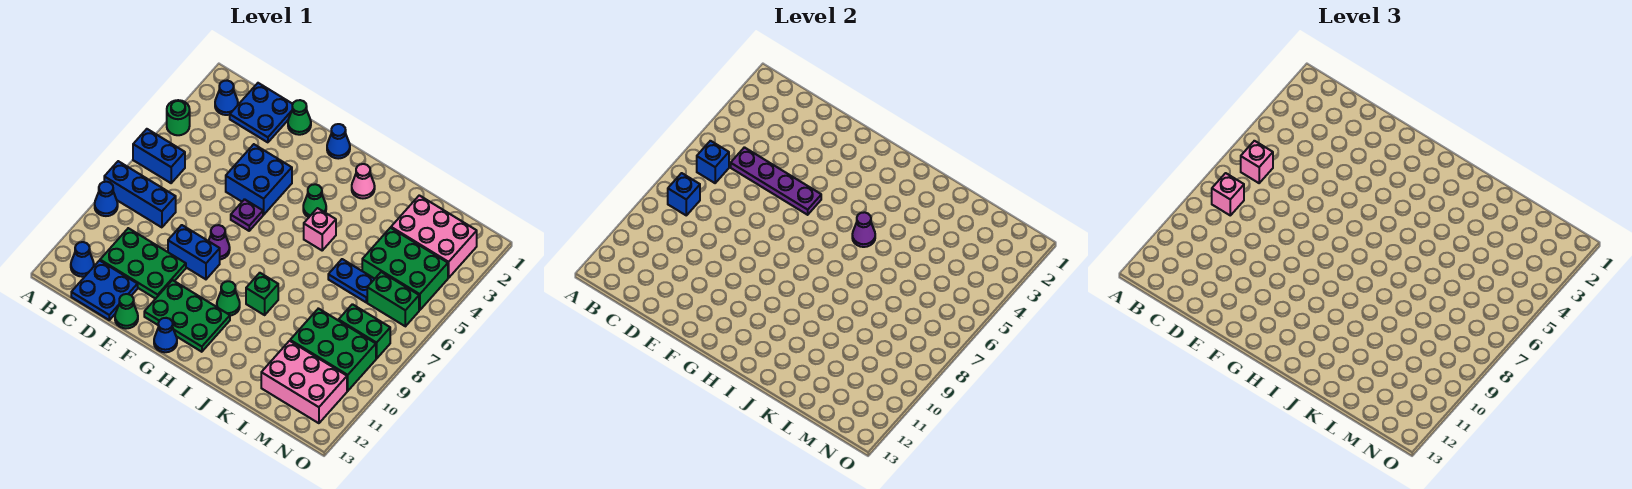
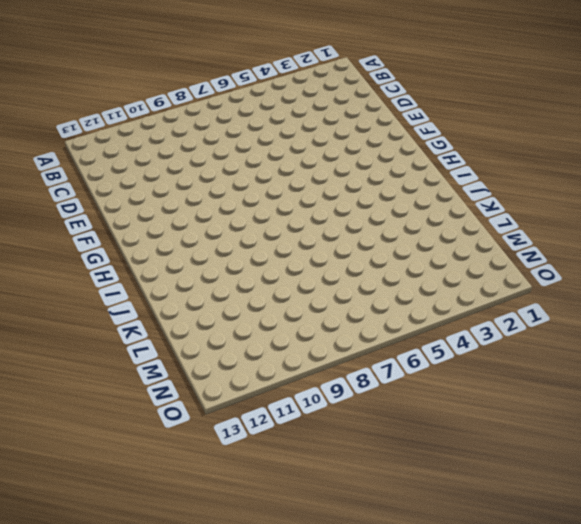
none -> green 1x1 round brick [167,100,190,135]
none -> blue 1x2 brick [133,129,185,183]
none -> blue 1x3 brick [104,161,176,227]
none -> blue 1x1 cone [95,182,118,216]

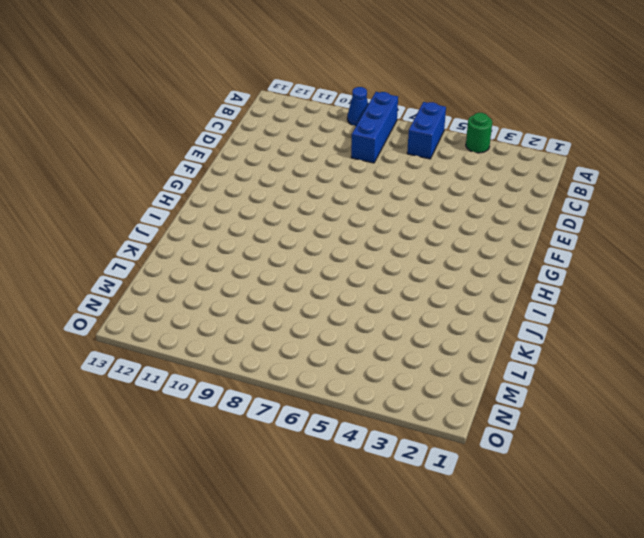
none -> blue 1x1 cone [215,80,238,115]
none -> blue 1x1 cone [71,242,94,277]
none -> blue 2x2 plate [230,83,293,142]
none -> green 2x3 plate [100,228,186,299]

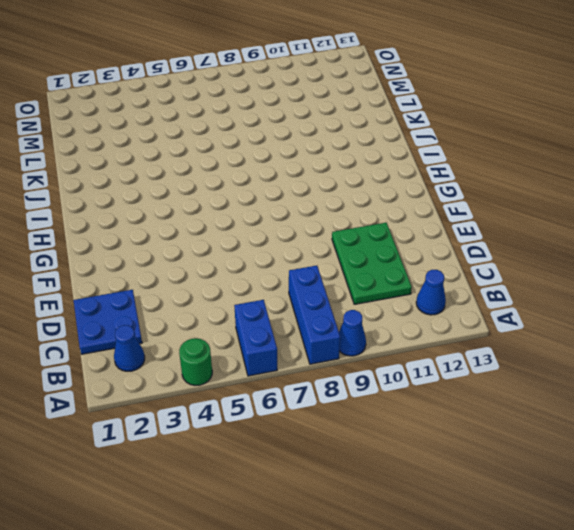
none -> blue 2x2 plate [71,261,138,320]
none -> green 1x1 cone [288,100,311,135]
none -> blue 2x2 brick [226,144,292,215]
none -> blue 1x2 brick [168,225,220,279]

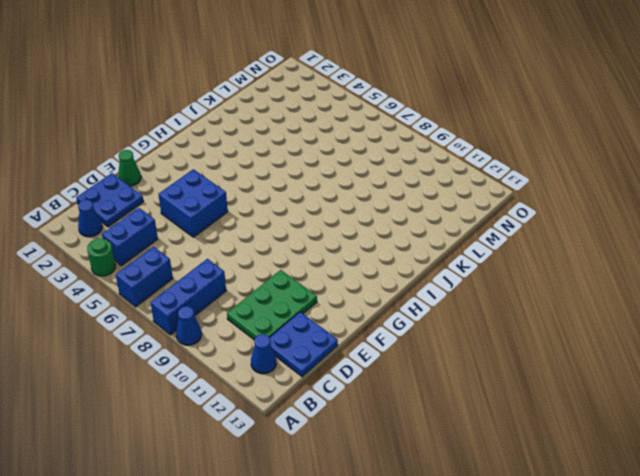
blue 1x2 brick [102,208,158,266] -> blue 1x2 brick moved to [168,225,220,279]
none -> green 1x1 cone [115,294,138,329]
none -> purple 1x1 plate [231,199,263,231]
none -> purple 1x1 cone [209,225,230,259]
none -> green 2x3 plate [144,280,230,352]

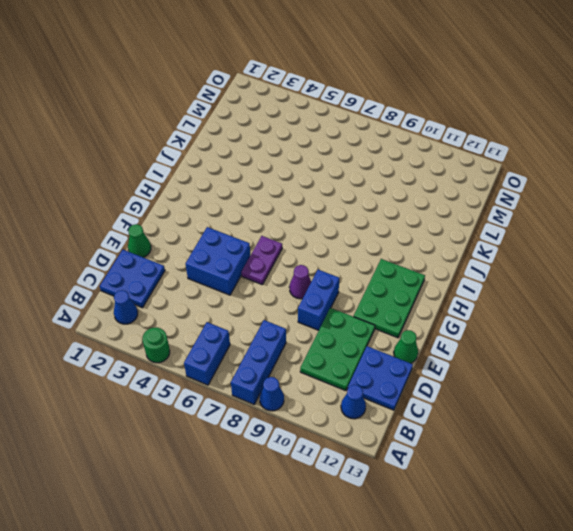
purple 1x2 plate [241,236,282,285] -> purple 1x1 plate [231,199,263,231]
none -> blue 1x1 cone [327,124,350,159]
none -> blue 1x1 cone [154,318,177,352]
none -> green 1x1 cone [303,184,326,217]
none -> green 1x1 cone [217,281,240,316]

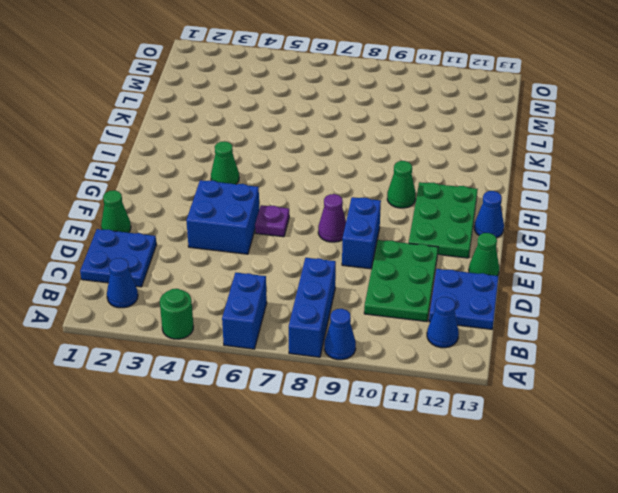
none -> blue 1x1 cone [327,124,350,159]
none -> pink 1x1 cone [352,164,375,198]
none -> pink 1x1 brick [304,208,336,250]
none -> green 1x1 brick [246,273,278,315]

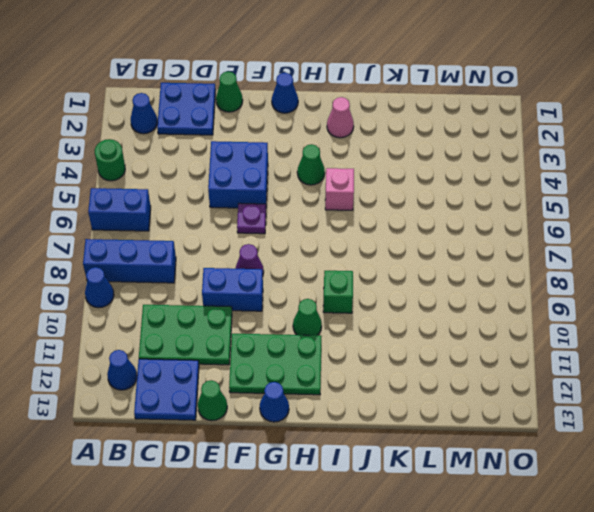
none -> blue 1x2 plate [328,259,374,302]
none -> pink 2x3 brick [391,195,477,278]
none -> green 2x3 brick [362,228,448,310]
none -> green 2x3 brick [290,308,376,391]

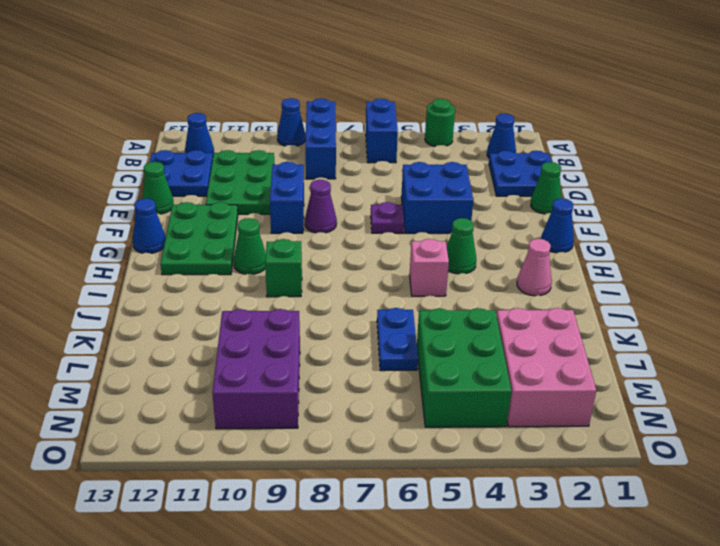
purple 2x3 brick [212,309,300,429] -> green 2x3 brick [290,308,376,391]
none -> pink 2x3 brick [261,341,347,423]
none -> green 1x2 brick [367,272,419,326]
none -> green 1x2 brick [339,304,390,359]
none -> blue 1x1 brick [697,141,729,183]

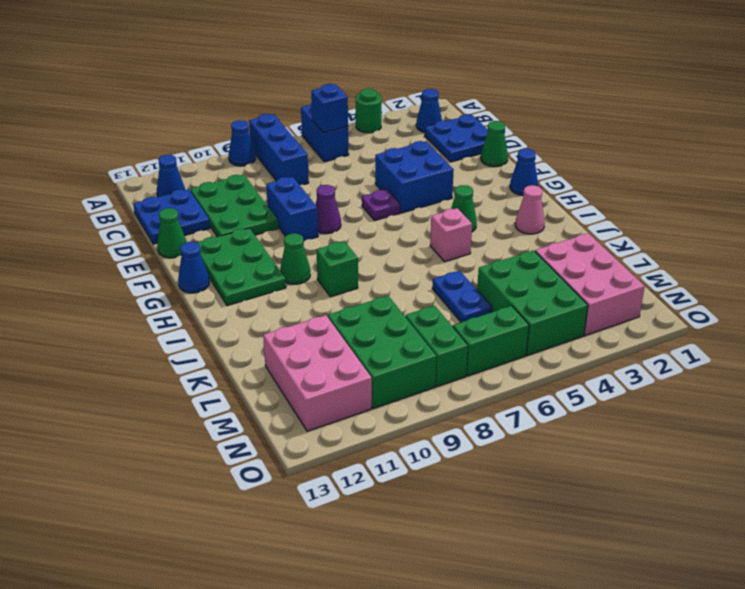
green 1x2 brick [453,306,529,376] -> green 1x2 brick turned to [367,272,419,326]
none -> blue 1x1 brick [668,173,700,215]
none -> purple 1x4 plate [731,147,821,215]
none -> purple 1x1 cone [852,212,875,247]
none -> pink 1x1 brick [1241,141,1273,183]

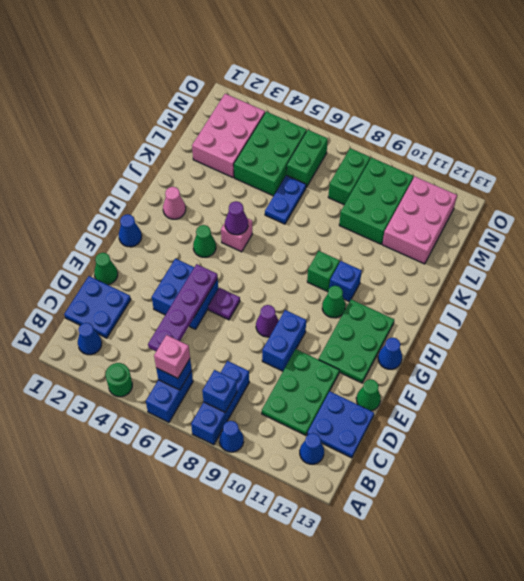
blue 1x1 brick [329,261,362,302] -> none
none -> pink 1x1 brick [1212,173,1244,215]

